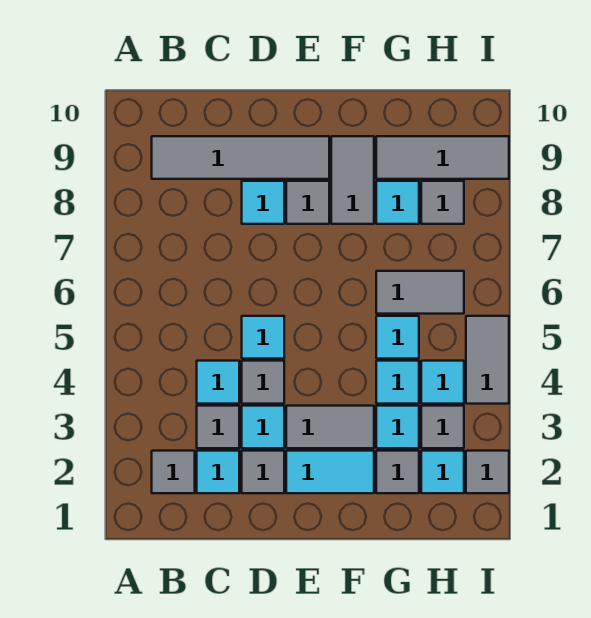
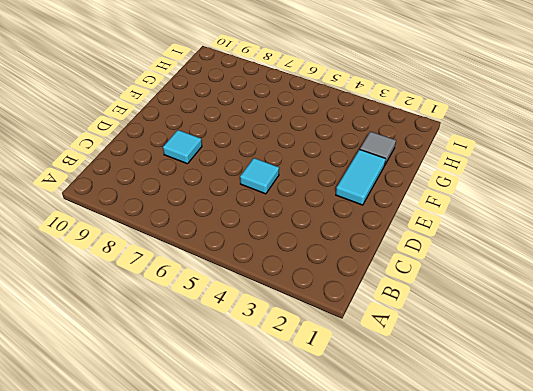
none -> grey 1x1 tile [152,451,195,493]
none -> grey 1x4 tile [152,136,329,179]
none -> cyan 1x1 tile [197,451,239,493]

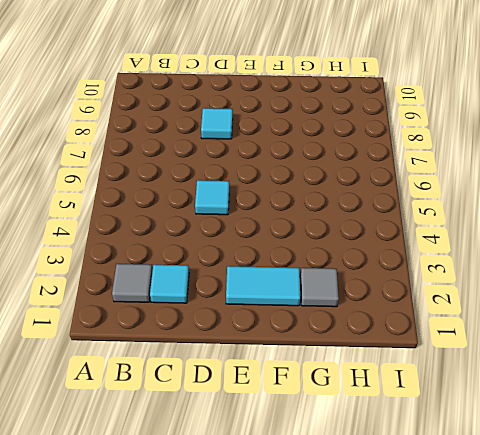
none -> grey 1x4 tile [152,136,329,179]
none -> grey 1x1 tile [197,406,239,448]
none -> cyan 1x1 tile [197,361,239,404]

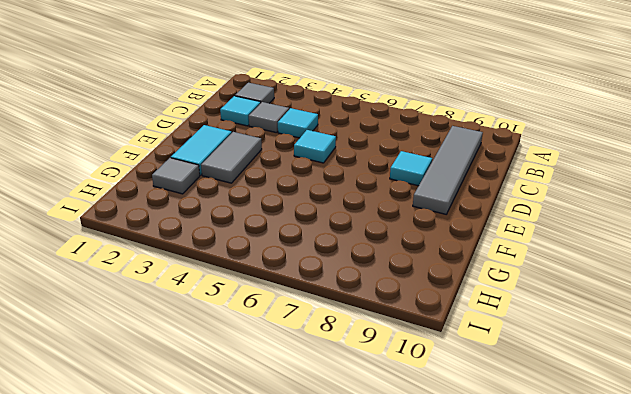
none -> grey 1x1 tile [242,451,284,493]
none -> cyan 1x1 tile [242,406,284,448]
none -> grey 1x1 tile [242,361,284,404]

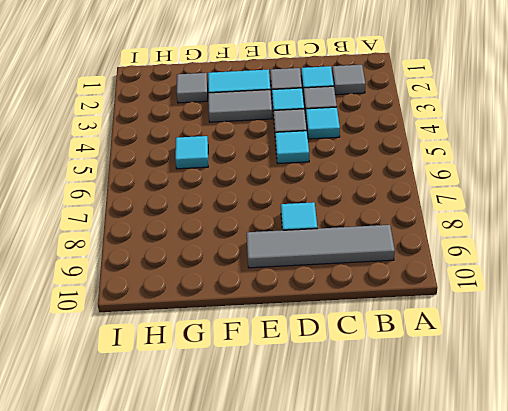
none -> grey 1x1 tile [286,181,329,224]
none -> grey 1x2 tile [331,136,374,224]
none -> cyan 1x1 tile [376,406,419,448]

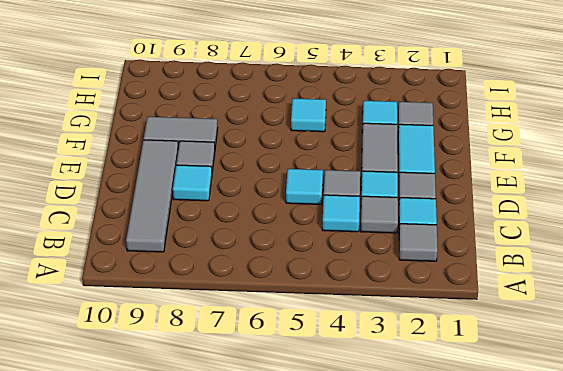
none -> cyan 1x1 tile [376,361,419,404]
none -> grey 1x2 tile [376,271,464,314]
none -> cyan 1x1 tile [376,181,419,224]

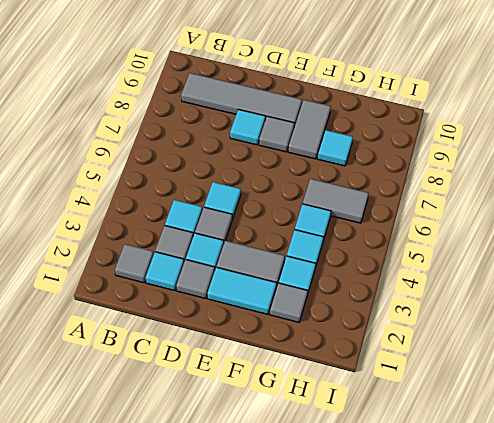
none -> grey 1x3 tile [376,136,509,179]
none -> cyan 1x1 tile [421,451,464,493]
none -> grey 1x1 tile [421,406,464,448]

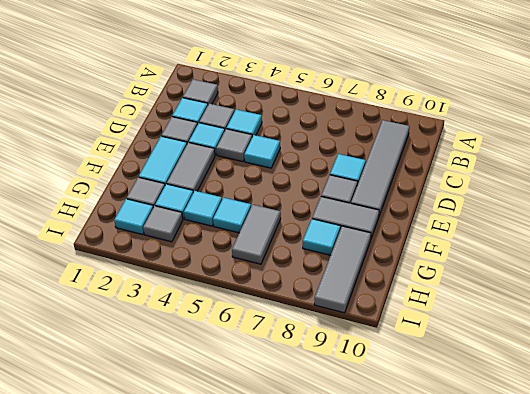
none -> cyan 1x1 tile [421,361,464,404]
none -> grey 1x1 tile [421,181,464,224]
none -> grey 1x1 tile [466,451,509,493]

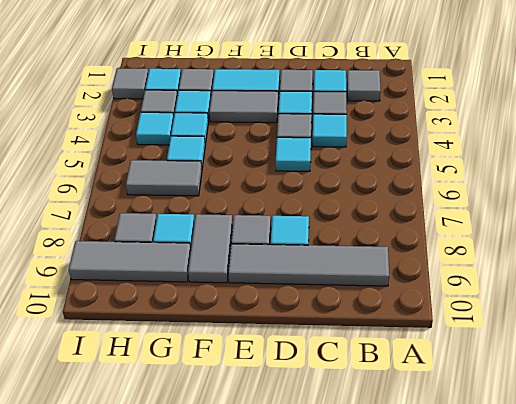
none -> grey 1x2 tile [466,316,509,404]

